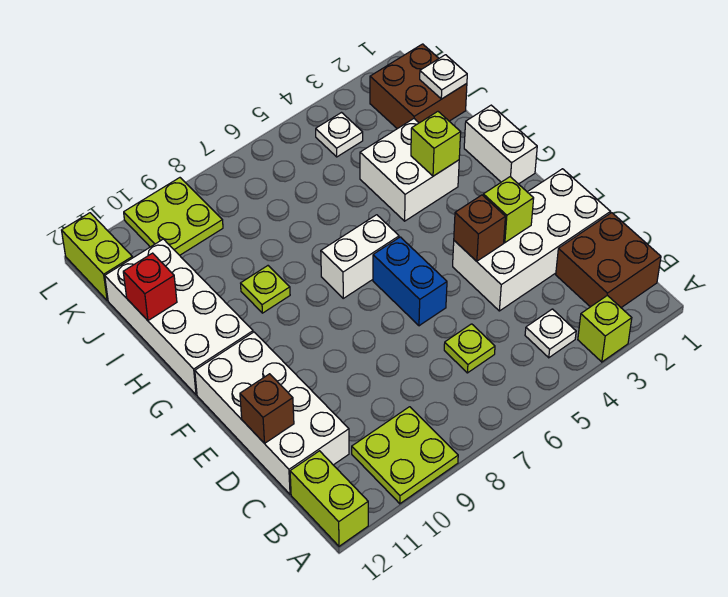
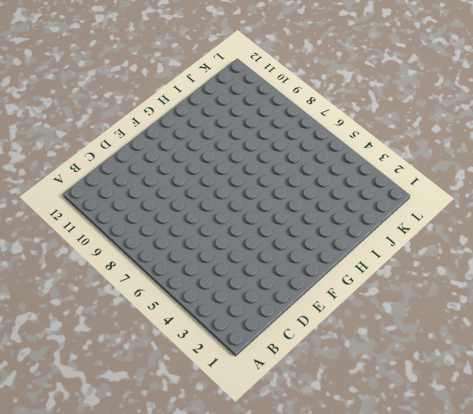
none -> lime 1x1 brick [578,295,632,362]
none -> lime 2x2 plate [352,407,458,504]
none -> lime 1x2 brick [290,451,368,546]

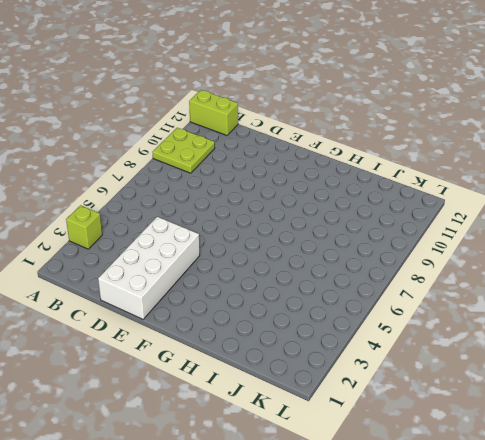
none -> brown 2x2 brick [556,213,661,308]
none -> white 1x1 plate [525,309,576,358]
none -> lime 1x1 plate [444,324,495,373]

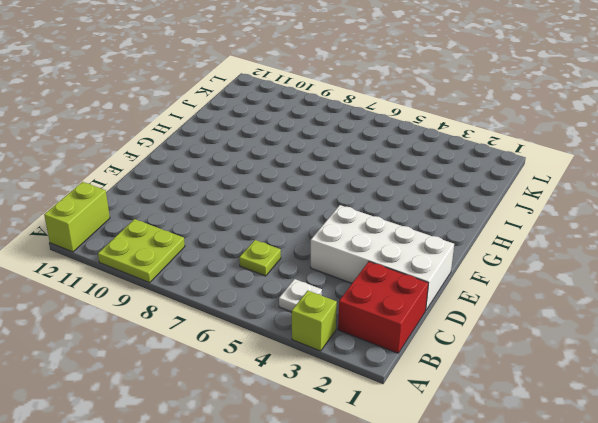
red 2x2 brick [338,262,428,353] -> brown 2x2 brick [556,213,661,308]
none -> white 2x4 brick [195,332,349,494]
none -> blue 1x2 brick [373,237,447,326]
none -> white 1x2 brick [464,105,537,184]

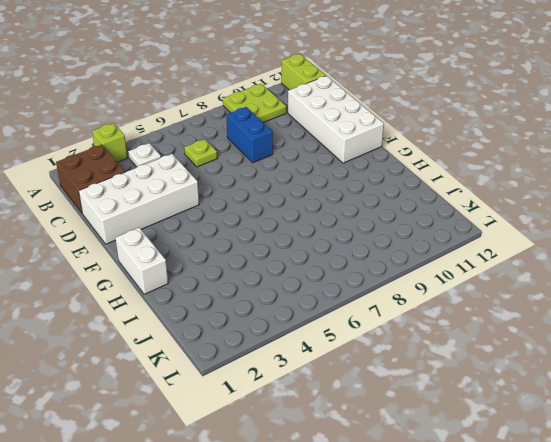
blue 1x2 brick [226,107,273,163] -> blue 1x2 brick moved to [373,237,447,326]
none -> white 1x2 brick [321,215,399,298]
none -> white 2x4 brick [105,239,253,395]
none -> white 2x2 brick [360,119,459,221]

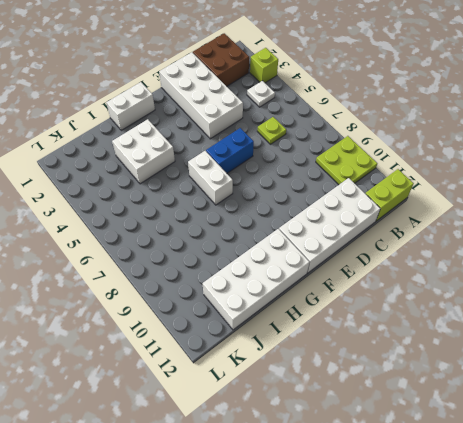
none -> lime 1x1 plate [241,266,290,313]
none -> brown 2x2 brick [370,44,467,129]
none -> white 1x1 plate [316,113,363,157]

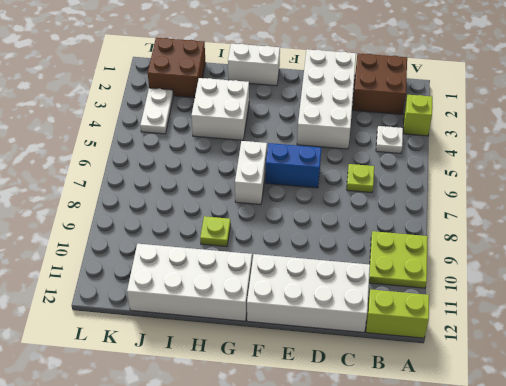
white 1x2 plate [140,88,173,134] -> white 1x1 plate [316,113,363,157]
none -> lime 2x2 plate [124,178,223,255]
none -> lime 1x2 brick [62,213,133,300]
none -> brown 1x1 brick [240,374,294,444]

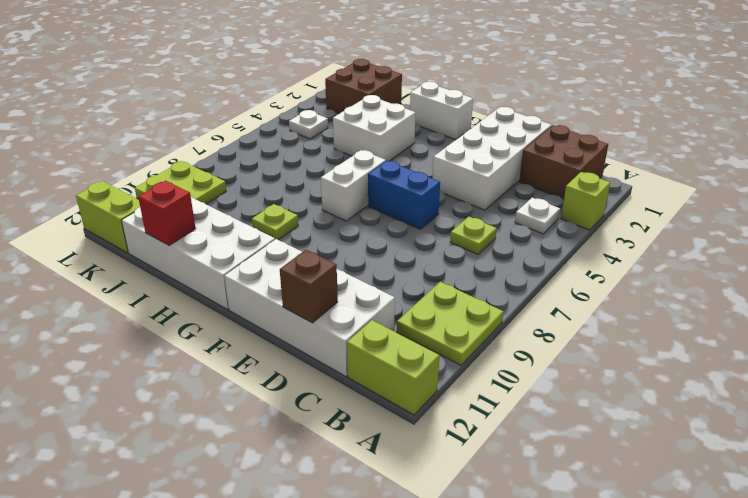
none -> lime 1x1 brick [483,177,534,243]
none -> brown 1x1 brick [454,195,505,261]
none -> lime 1x1 brick [411,112,461,176]

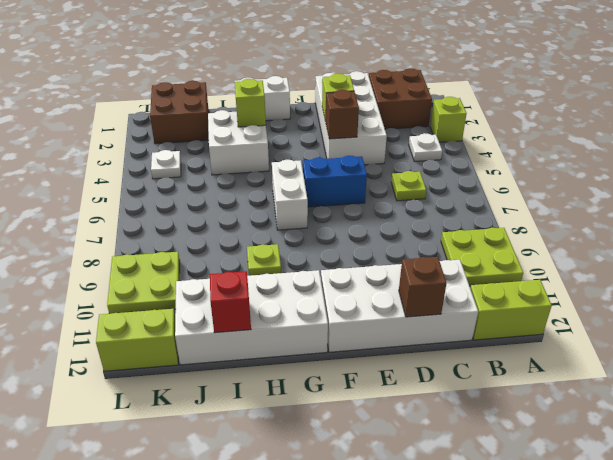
none -> white 1x1 plate [420,55,467,99]

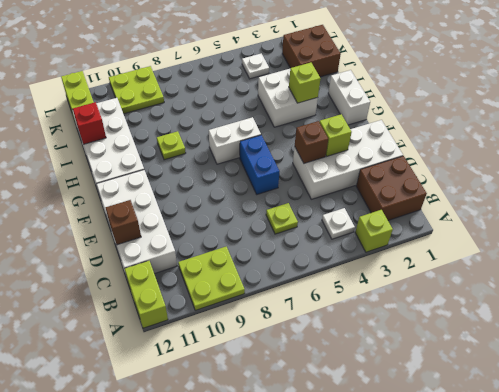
none -> white 1x1 plate [420,55,467,99]

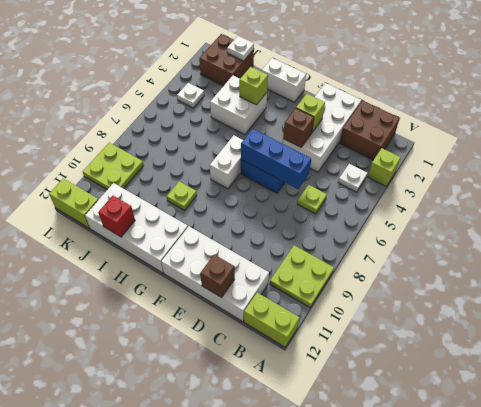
blue 1x3 brick [241,129,311,189] -> none

